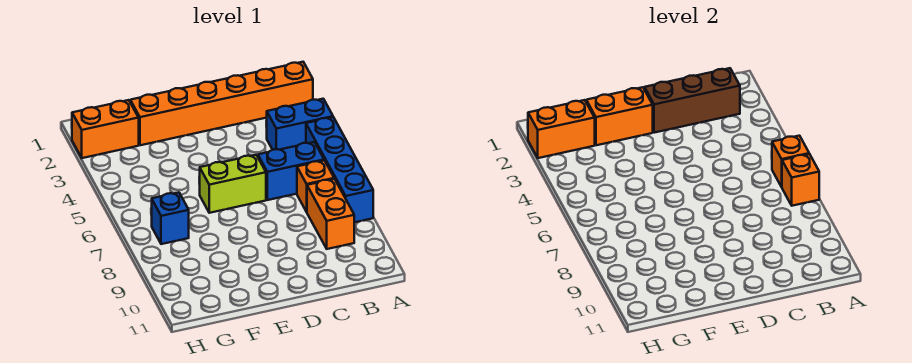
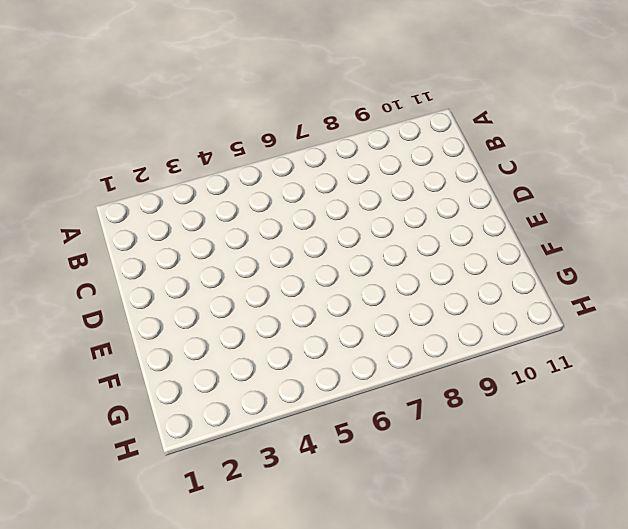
none -> orange 1x6 brick [130,62,313,145]
none -> blue 1x2 brick [266,99,333,150]
none -> blue 1x4 brick [306,117,373,222]

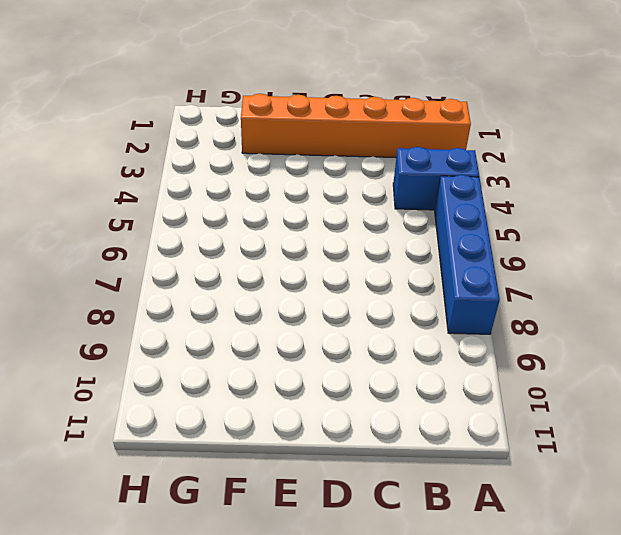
none -> blue 1x2 brick [258,142,324,200]
none -> orange 1x1 brick [297,160,334,212]
none -> orange 1x2 brick [307,179,354,249]

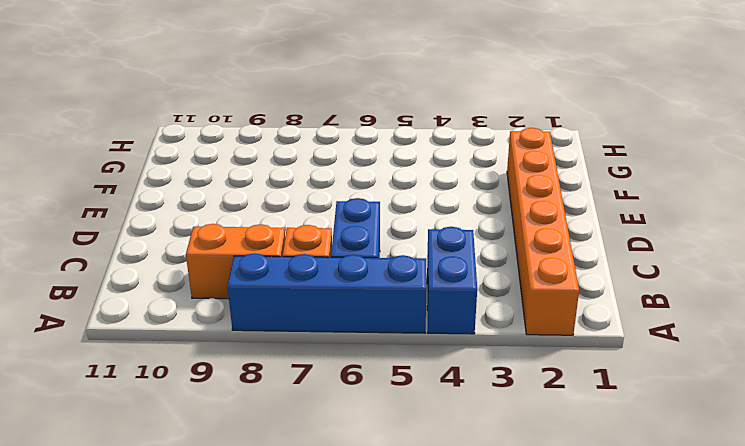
none -> lime 1x2 brick [199,155,266,213]
none -> orange 1x2 brick [72,100,139,158]
none -> blue 1x1 brick [152,192,189,244]

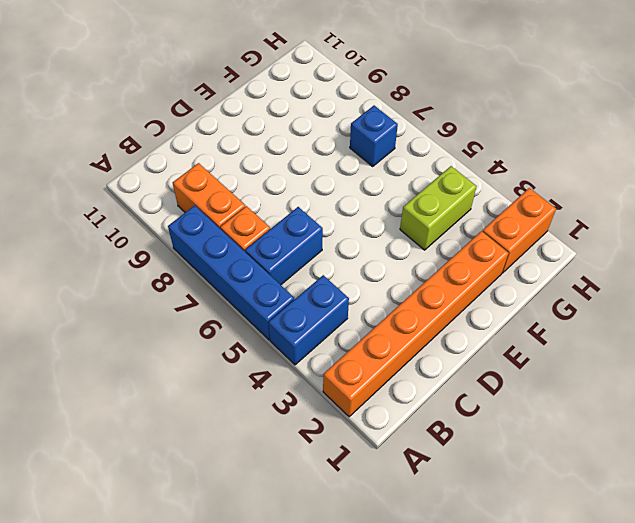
lime 1x2 brick [400,166,477,250] -> lime 1x2 brick moved to [199,155,266,213]
none -> orange 1x1 brick [772,136,809,187]
none -> orange 1x1 brick [782,154,819,206]
none -> brown 1x3 brick [644,68,740,133]

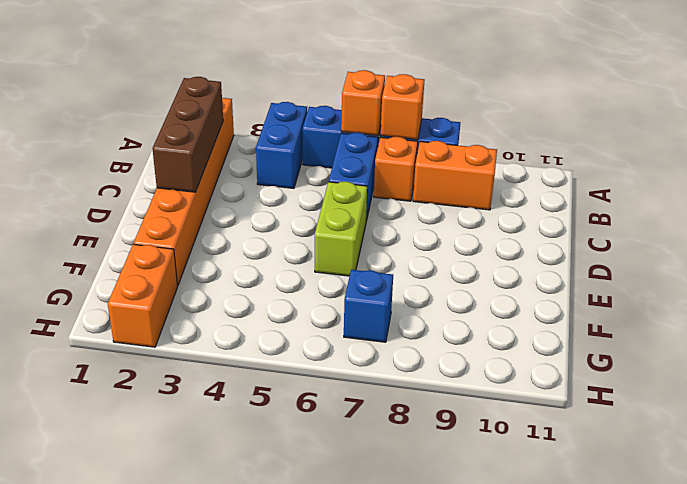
none -> orange 1x2 brick [586,87,653,145]
none -> orange 1x2 brick [528,100,595,158]

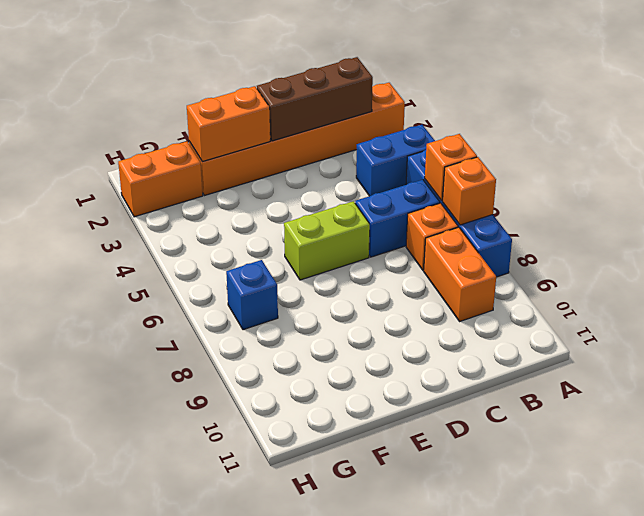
none -> orange 1x2 brick [528,100,595,158]

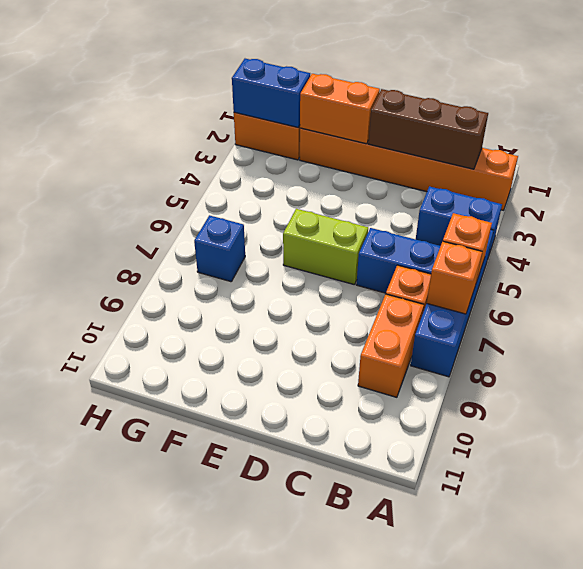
blue 1x2 brick [232,59,310,127] -> orange 1x2 brick [528,100,595,158]

